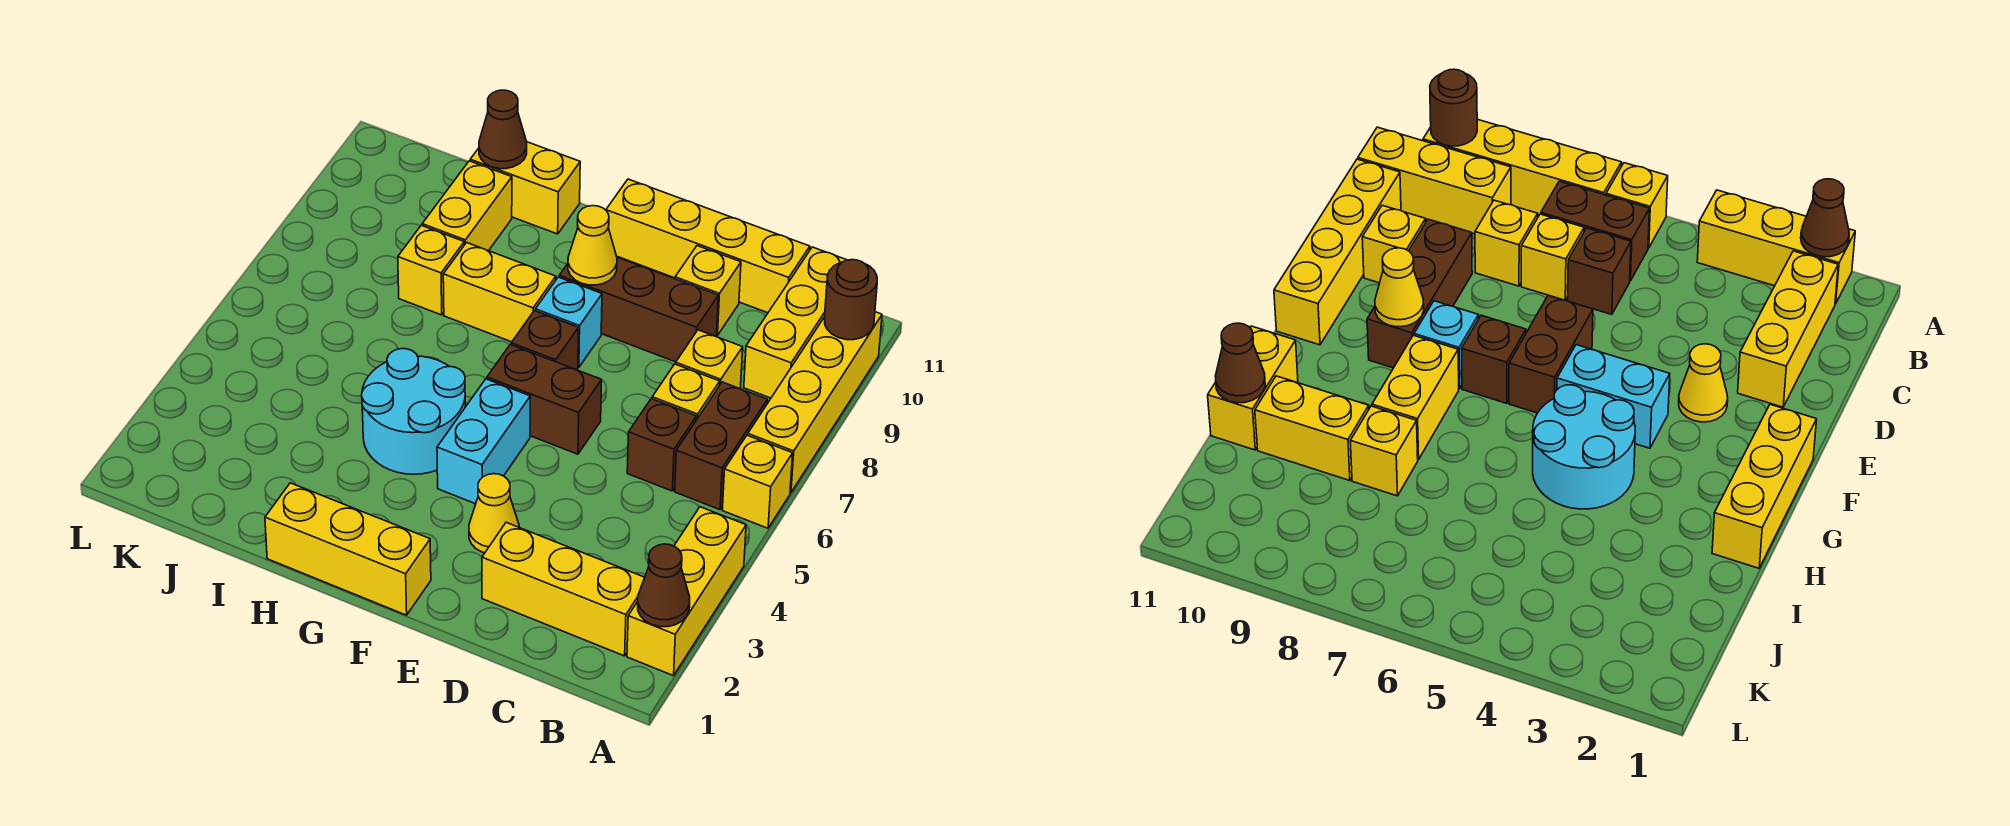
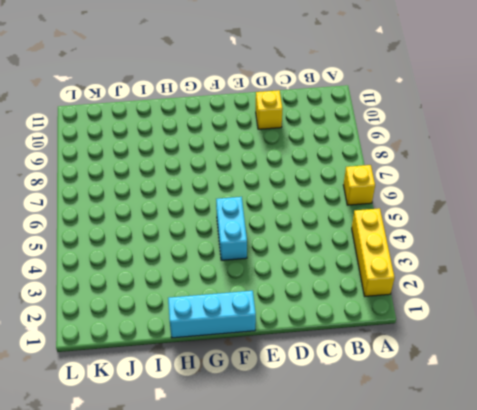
cyan 1x3 brick [168,291,256,338] -> yellow 1x3 brick [265,483,431,615]
none -> yellow 1x4 brick [748,312,882,493]
none -> yellow 1x3 brick [482,522,645,656]
none -> brown 1x2 brick [675,382,767,510]

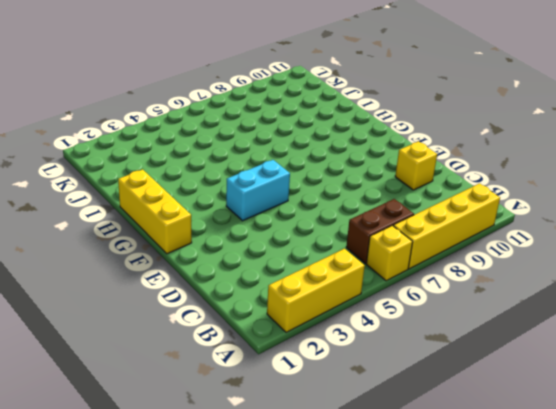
none -> yellow 1x3 brick [482,522,645,656]
none -> yellow 1x3 brick [744,247,846,398]
none -> brown 1x1 brick [627,399,696,491]

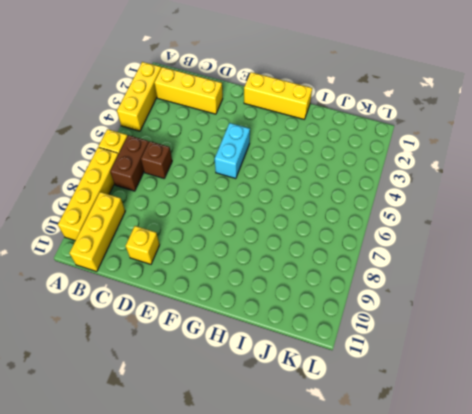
none -> yellow 1x1 brick [652,364,720,420]
none -> yellow 1x1 brick [676,330,743,389]
none -> yellow 1x4 brick [606,179,810,313]

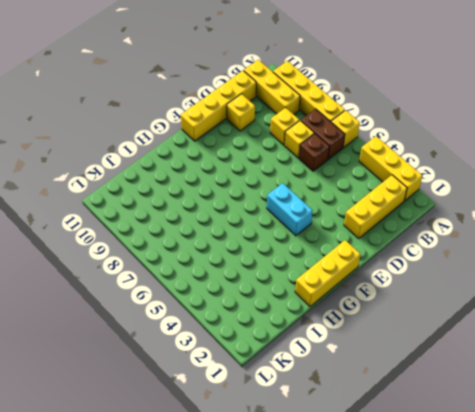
none -> brown 1x3 brick [559,257,718,362]
none -> yellow 1x1 cone [469,474,519,553]
none -> brown 1x2 brick [487,345,602,454]

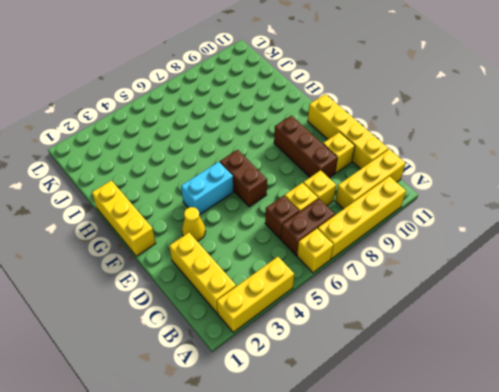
none -> brown 1x1 brick [511,311,578,370]
none -> cyan 1x1 brick [535,277,602,368]
none -> cyan 2x2 round brick [362,348,465,474]

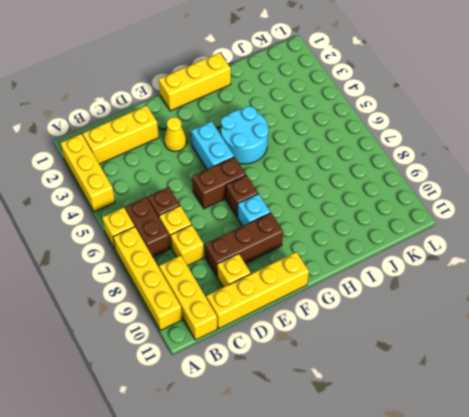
none -> yellow 1x2 brick [443,243,556,342]
none -> yellow 1x2 brick [470,142,580,234]
none -> yellow 1x1 brick [398,225,464,315]

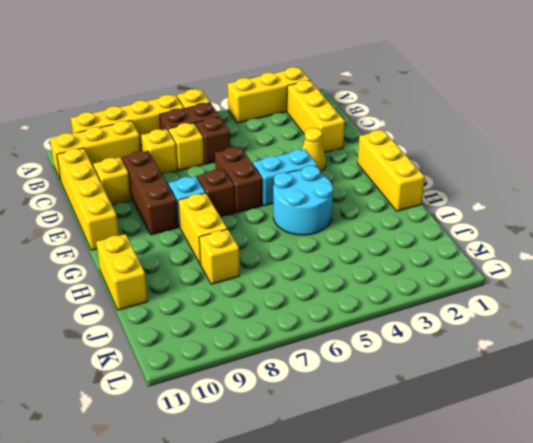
none -> yellow 1x2 brick [422,161,512,251]
none -> brown 1x1 cone [638,544,690,627]
none -> brown 1x1 round brick [824,260,877,340]

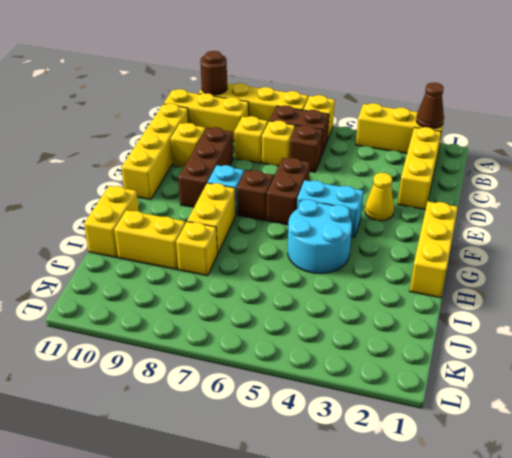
none -> yellow 1x1 cone [568,206,617,285]
none -> brown 1x1 cone [479,90,527,169]

